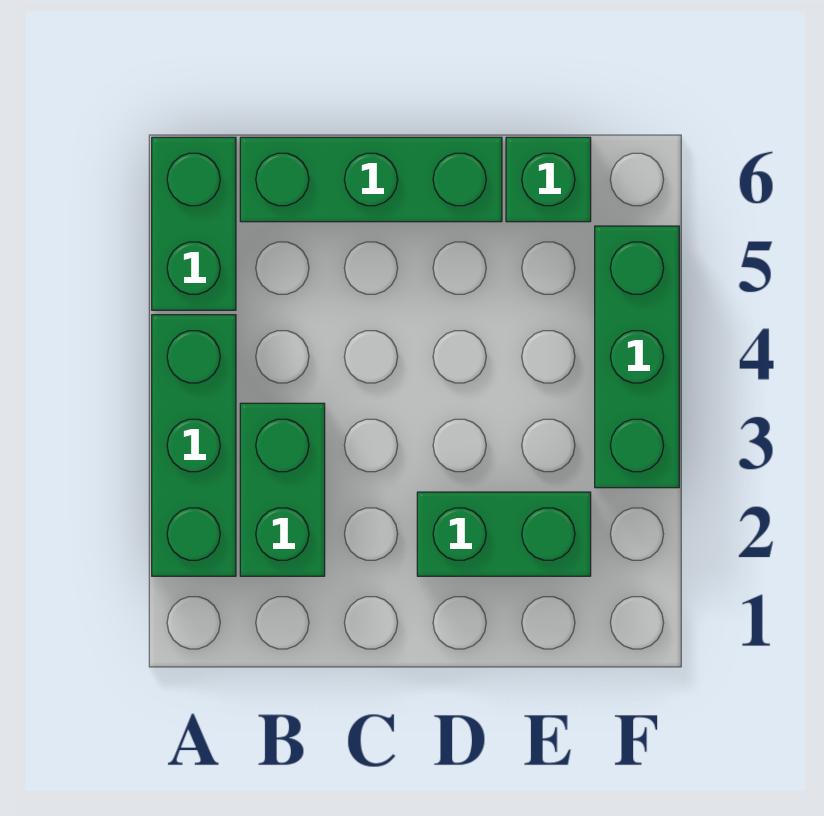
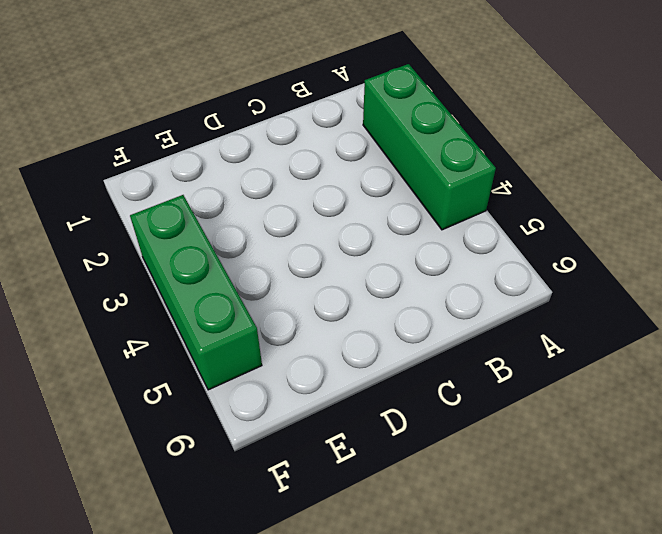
none -> green 1x2 brick [152,137,236,310]
none -> green 1x2 brick [240,403,325,576]

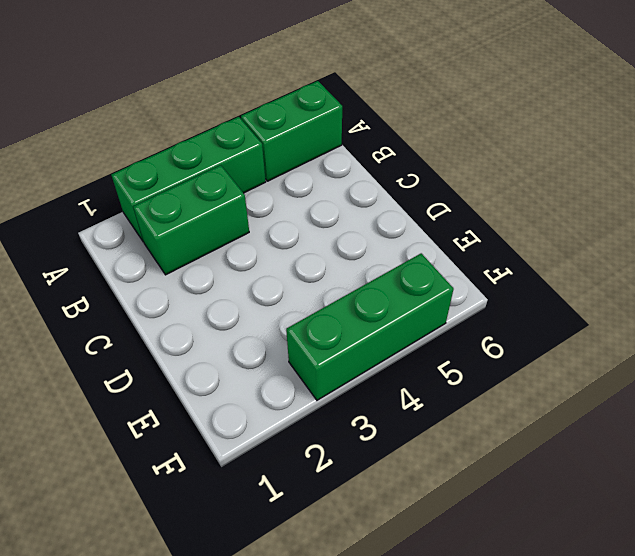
none -> green 1x3 brick [240,137,502,222]
none -> green 1x2 brick [417,492,591,576]

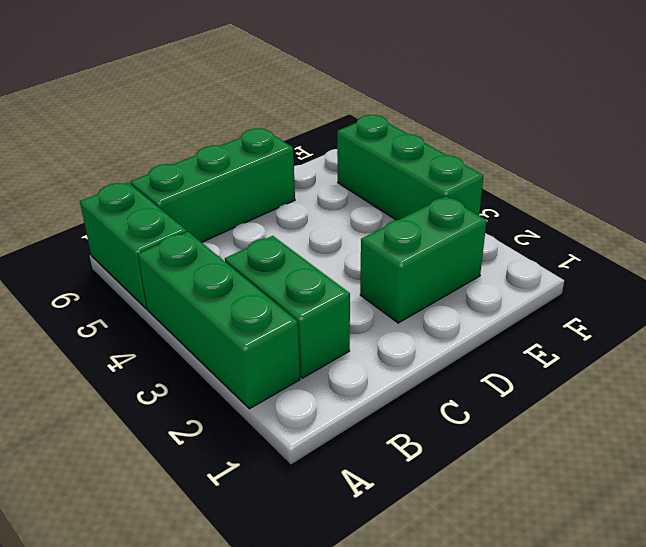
none -> green 1x1 brick [506,137,591,222]

